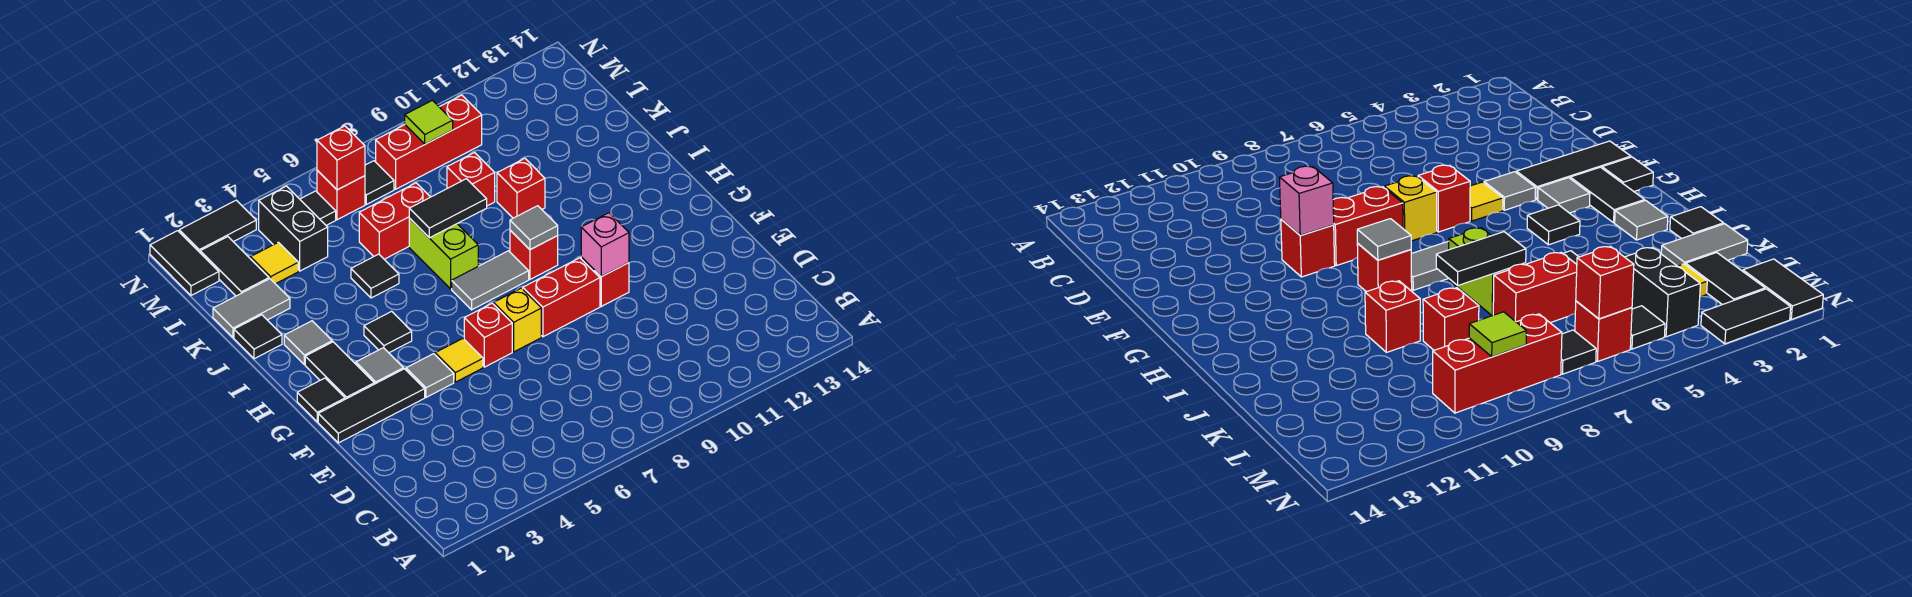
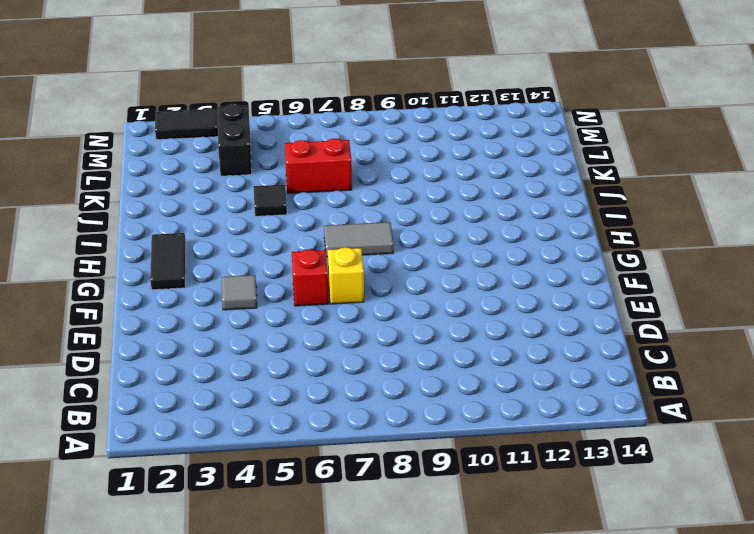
none -> black 1x3 tile [318,369,425,443]
none -> yellow 1x1 tile [435,339,483,382]
none -> red 1x2 brick [523,258,600,337]
none -> red 1x1 brick [581,257,629,306]

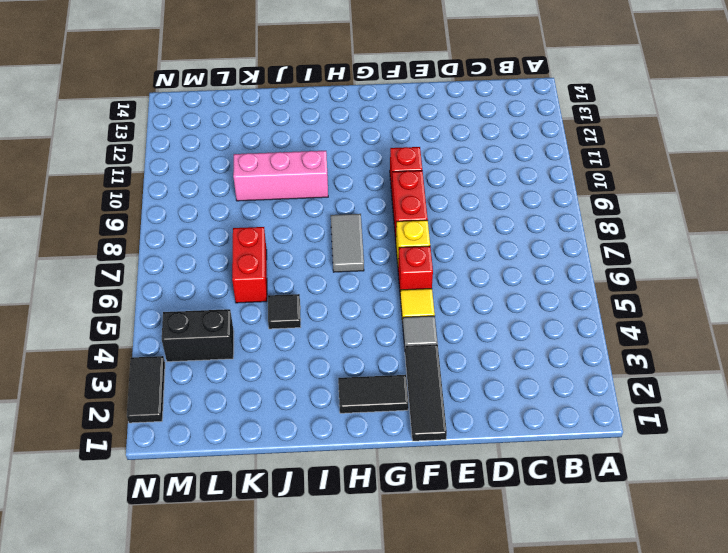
pink 1x3 brick [233,151,328,201] -> red 1x1 brick [497,158,545,218]
none -> black 1x1 tile [297,378,345,422]
none -> grey 1x1 tile [356,348,404,384]
none -> black 1x1 tile [364,311,412,353]
none -> red 1x1 brick [510,230,558,279]

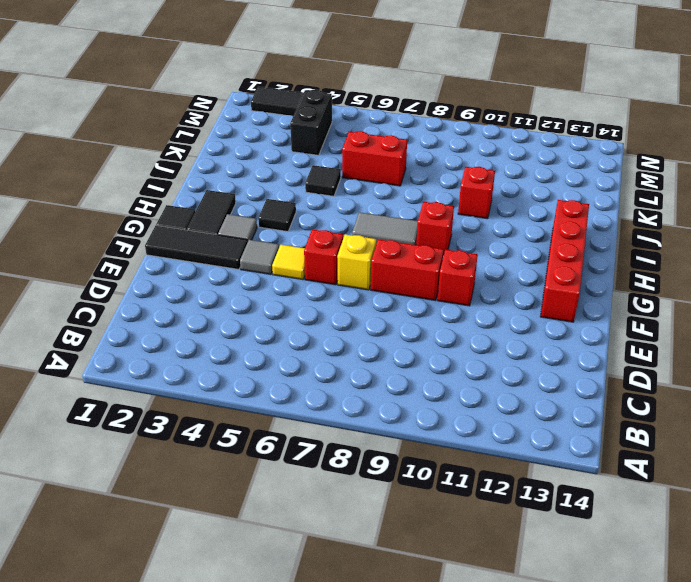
red 1x4 brick [540,200,589,322] -> none
none -> grey 1x1 tile [284,321,332,365]
none -> lime 1x2 brick [409,218,478,289]
none -> black 1x1 tile [234,315,282,359]
none -> grey 1x2 tile [213,279,290,338]

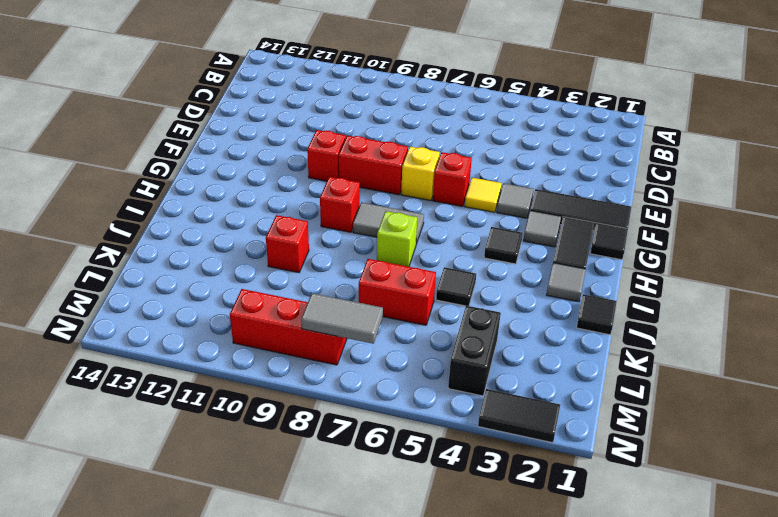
lime 1x1 brick [377,211,417,267] -> lime 1x2 brick [409,218,478,289]
grey 1x2 tile [301,293,383,344] -> grey 1x2 tile moved to [213,279,290,338]
none -> red 1x1 brick [447,153,495,206]
none -> black 1x2 tile [200,237,269,296]
none -> yellow 1x1 tile [250,242,298,284]
none -> black 1x2 tile [150,231,219,295]

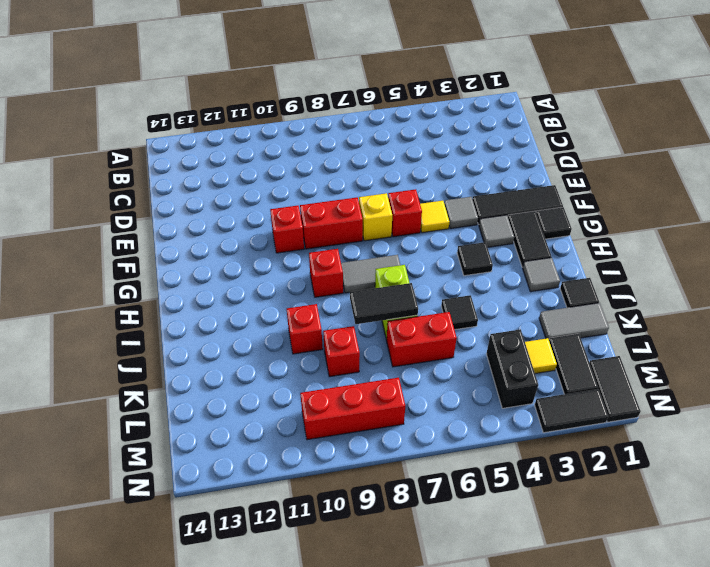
none -> black 1x1 tile [300,191,336,225]
none -> red 1x1 brick [317,170,365,220]
none -> black 1x1 tile [365,161,394,204]
none -> pink 1x1 brick [581,213,629,277]

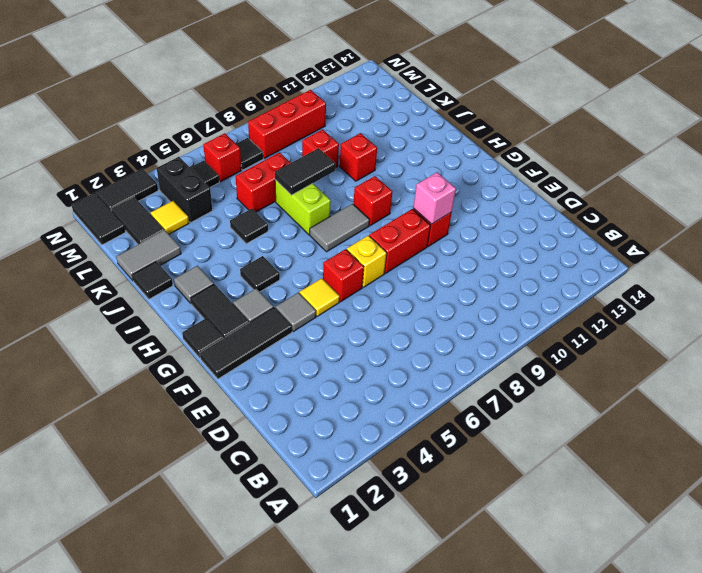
none -> grey 1x1 tile [510,206,558,250]
none -> red 1x1 brick [317,126,365,190]
none -> lime 1x1 tile [405,100,453,144]

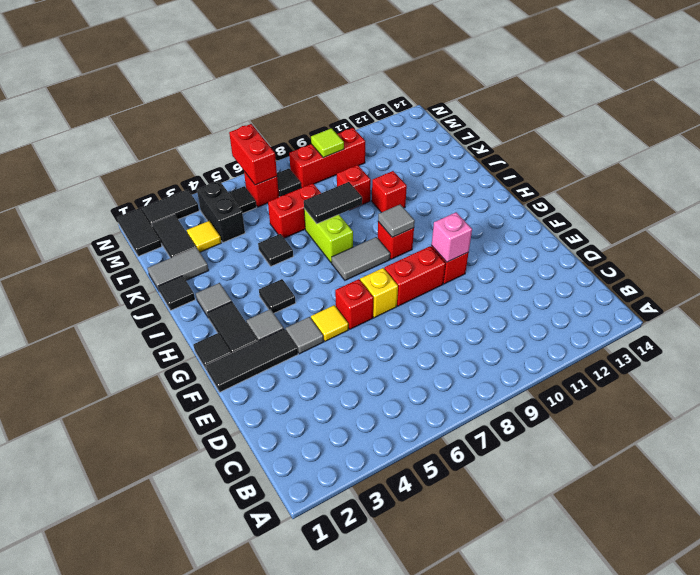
red 1x2 brick [229,124,277,185] -> red 1x1 brick [317,126,365,190]

